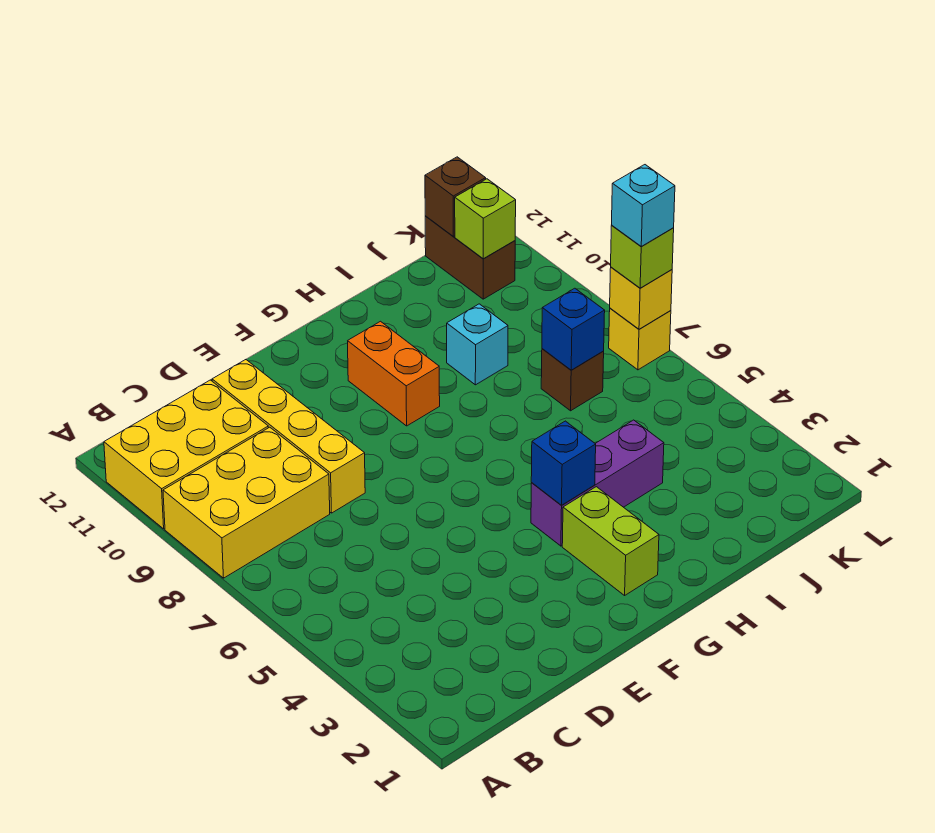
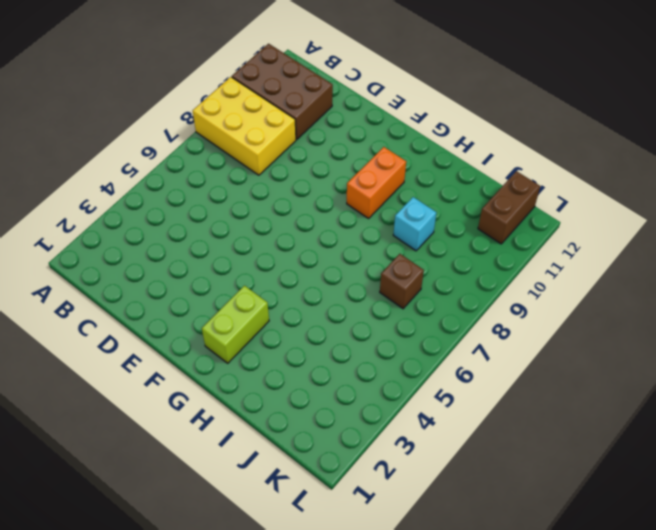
brown 2x3 brick [232,44,333,139] -> yellow 2x3 brick [104,380,268,529]
none -> yellow 1x4 brick [212,360,365,513]
none -> purple 1x3 brick [531,420,664,546]
none -> yellow 1x1 brick [609,308,671,370]

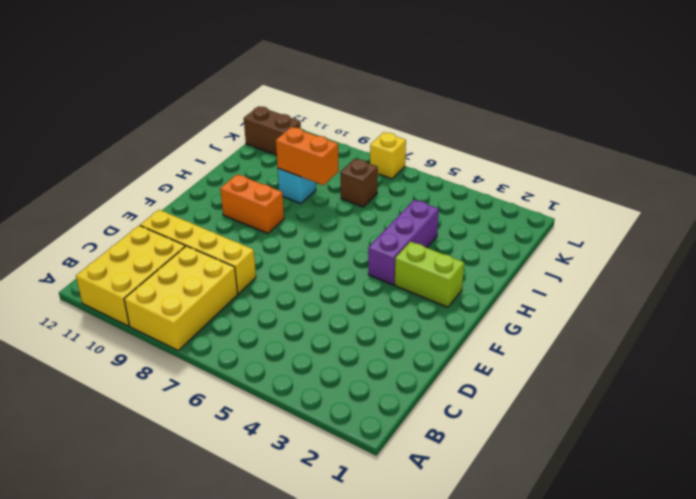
orange 1x2 brick [276,127,339,185] -> none
none -> blue 1x1 brick [531,421,596,505]
none -> blue 1x1 brick [542,288,605,370]
none -> lime 1x1 brick [455,179,516,259]

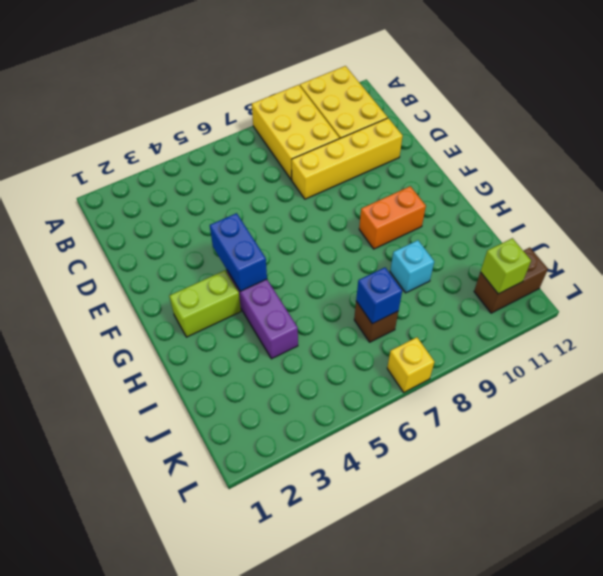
blue 1x2 brick [210,213,267,291] -> blue 1x1 brick [531,421,596,505]
none -> brown 1x1 brick [425,157,486,236]
none -> yellow 1x1 brick [610,267,672,329]
none -> lime 1x1 brick [611,226,674,288]

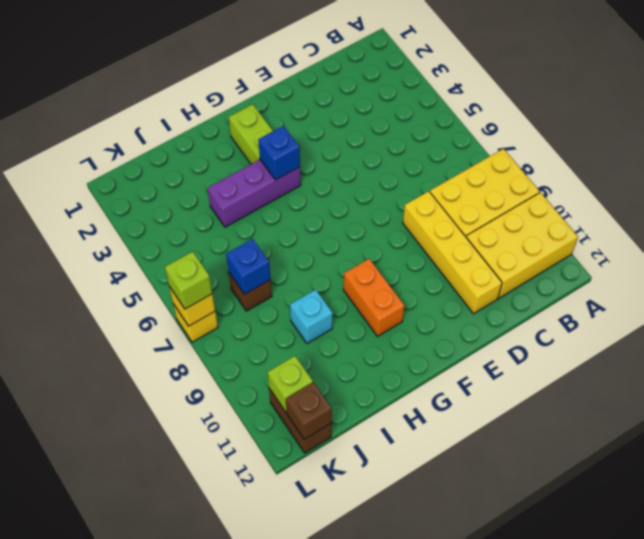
none -> cyan 1x1 brick [612,165,675,247]

